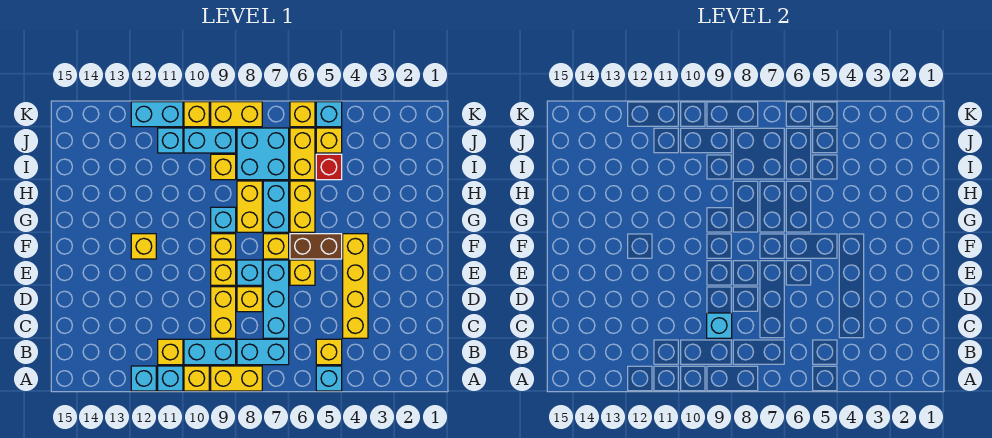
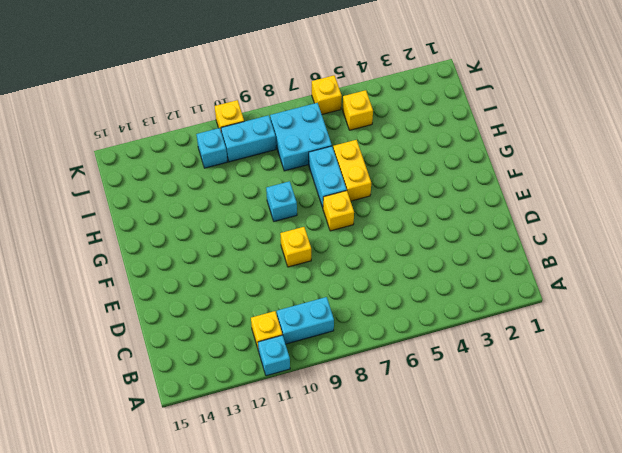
none -> cyan 1x1 brick [316,366,342,391]
none -> yellow 1x2 brick [211,366,262,391]
none -> yellow 1x1 brick [184,366,209,391]
none -> cyan 1x1 brick [131,366,156,391]

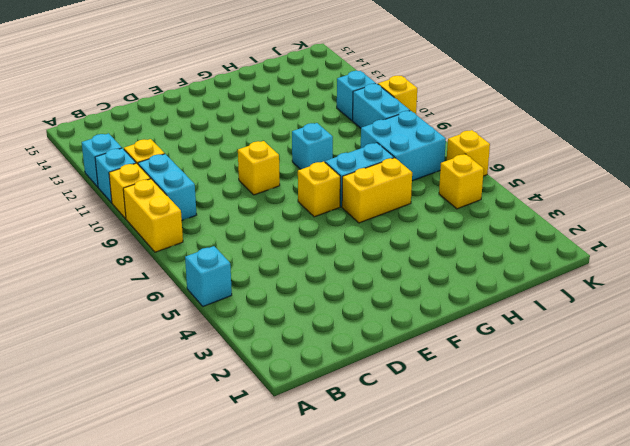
none -> yellow 1x1 brick [316,339,342,365]
none -> cyan 1x2 brick [237,339,289,365]
none -> yellow 1x4 brick [343,234,368,338]
none -> cyan 1x3 brick [263,260,289,338]

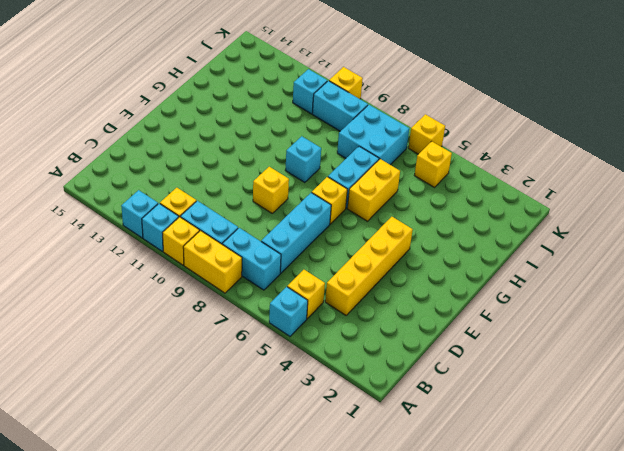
none -> yellow 1x2 brick [211,287,236,338]
none -> yellow 1x1 brick [237,287,262,312]
none -> yellow 1x1 brick [290,260,315,285]
none -> cyan 1x1 brick [237,260,262,285]

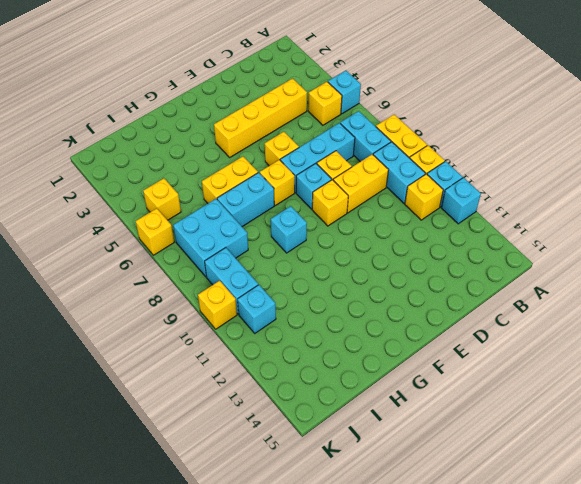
none -> brown 1x2 brick [290,234,342,259]
none -> yellow 1x1 brick [211,234,236,259]
none -> yellow 1x1 brick [131,234,156,259]
none -> yellow 1x2 brick [237,181,262,232]

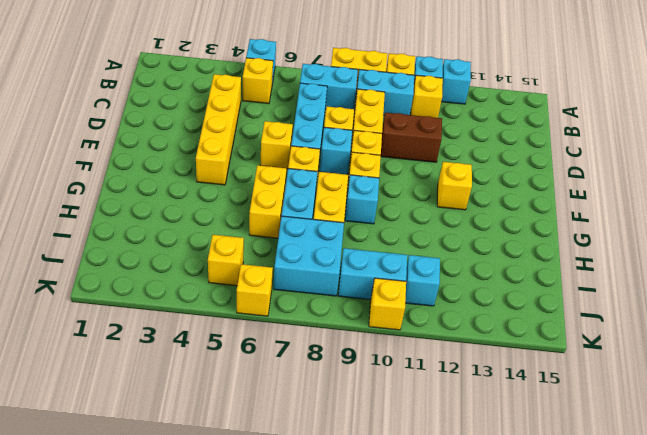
brown 1x2 brick [381,112,442,162] -> brown 1x2 brick moved to [290,234,342,259]
none -> red 1x1 brick [316,154,342,180]
none -> yellow 1x2 brick [290,128,315,180]
none -> yellow 1x1 brick [211,154,236,180]
none -> cyan 1x1 brick [316,102,342,127]

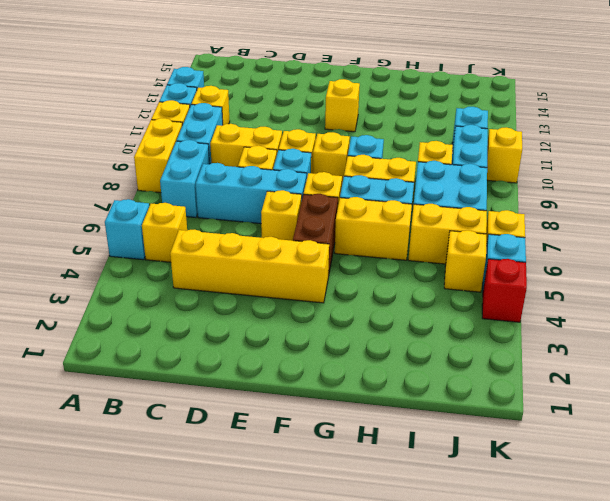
red 1x1 brick [482,259,527,322] -> red 1x1 brick moved to [316,154,342,180]
none -> yellow 1x2 brick [211,102,262,127]
none -> cyan 1x2 brick [131,102,183,127]
none -> cyan 1x1 brick [707,313,732,338]

